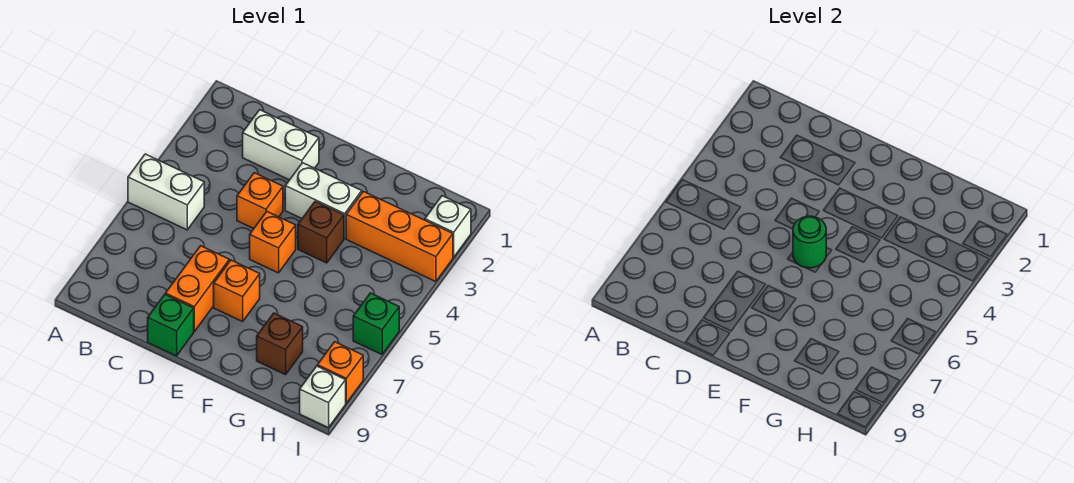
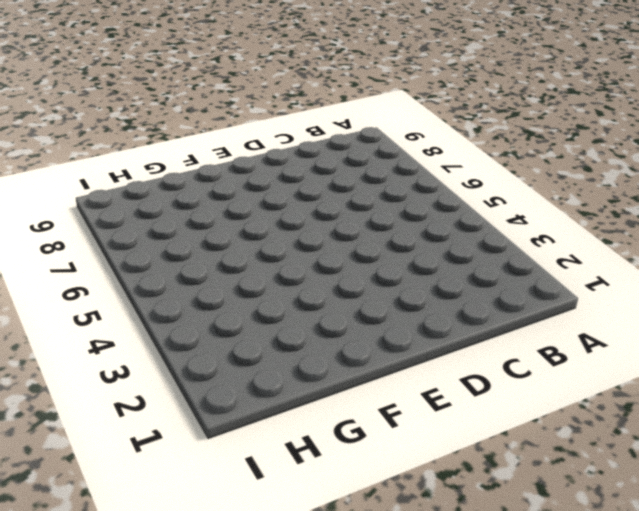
none -> white 1x2 brick [128,154,204,230]
none -> white 1x2 brick [243,110,319,180]
none -> orange 1x1 brick [237,173,283,229]

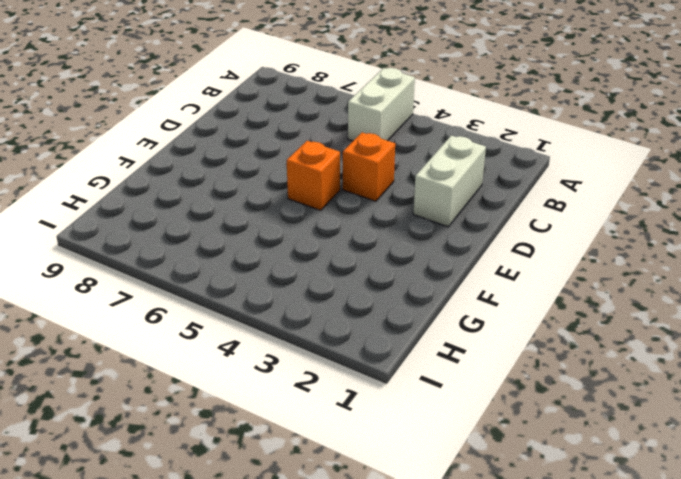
none -> orange 1x2 brick [166,246,229,331]
none -> green 1x1 brick [148,295,194,356]
none -> white 1x2 brick [285,163,362,239]

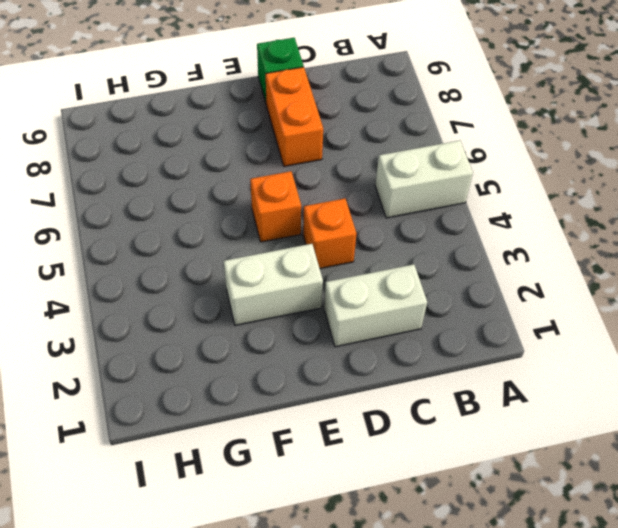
none -> orange 1x1 brick [214,260,260,322]
none -> brown 1x1 brick [298,202,344,263]
none -> orange 1x3 brick [346,191,453,282]

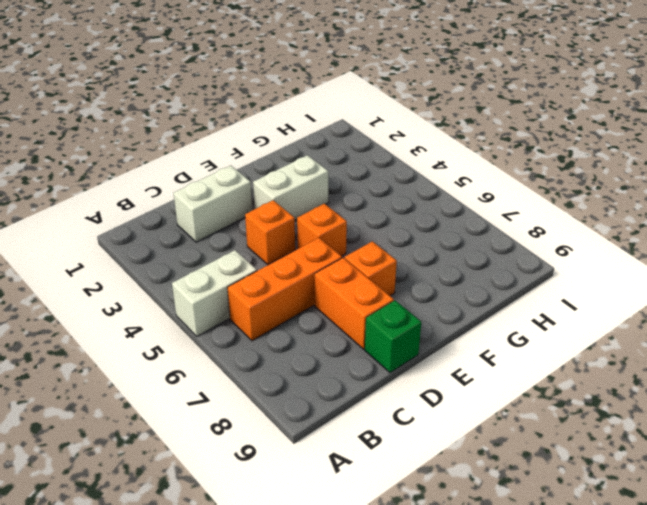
orange 1x3 brick [227,238,342,341] -> orange 1x3 brick moved to [346,191,453,282]
none -> brown 1x1 brick [298,202,344,263]
none -> brown 1x1 brick [257,313,303,375]
none -> white 1x1 brick [425,196,471,257]

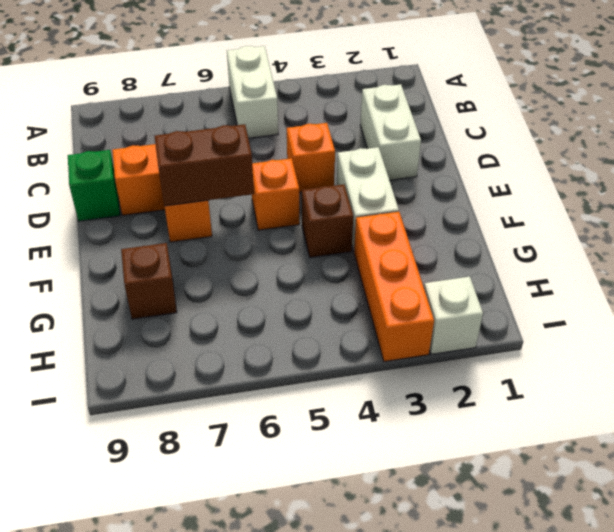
brown 1x2 brick [154,124,254,206] -> none
none -> green 1x1 brick [353,293,399,355]
none -> orange 1x1 brick [317,342,363,403]
none -> white 1x1 brick [300,366,346,428]

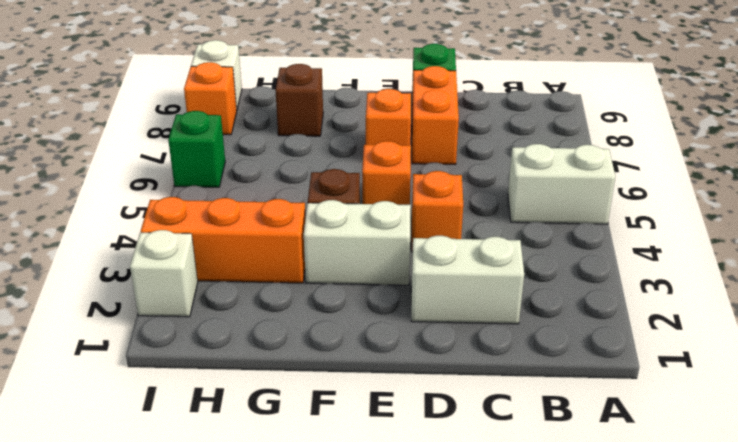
none -> green 1x1 round brick [793,216,826,268]

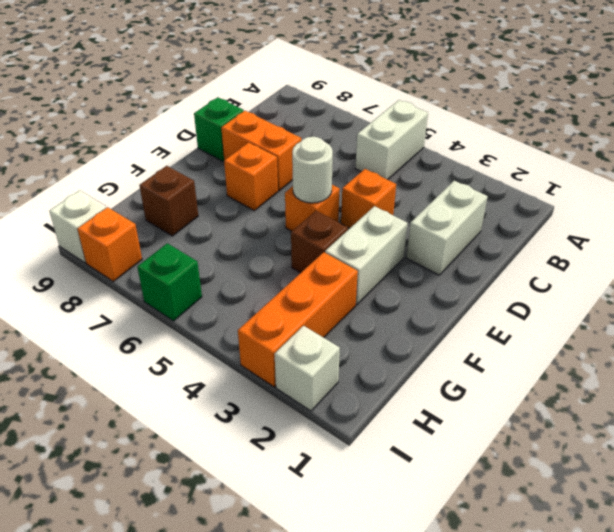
white 1x1 round brick [292,137,333,203] -> green 1x1 round brick [793,216,826,268]

